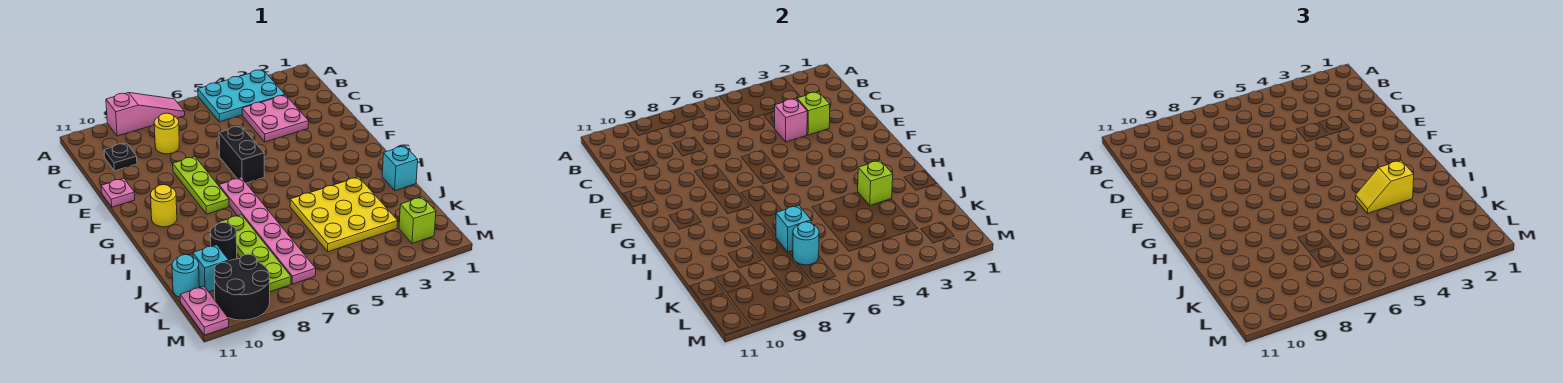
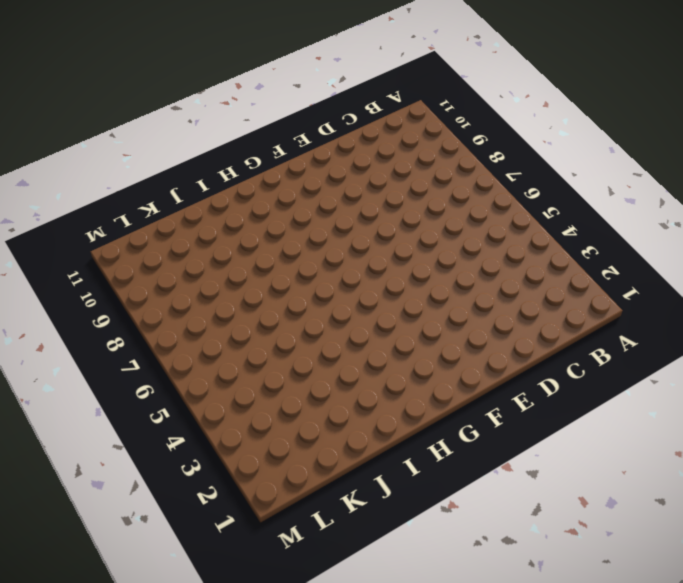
none -> cyan 2x3 plate [198,70,285,122]
none -> pink 1x3 slope [106,93,185,136]
none -> pink 2x2 plate [242,95,309,142]

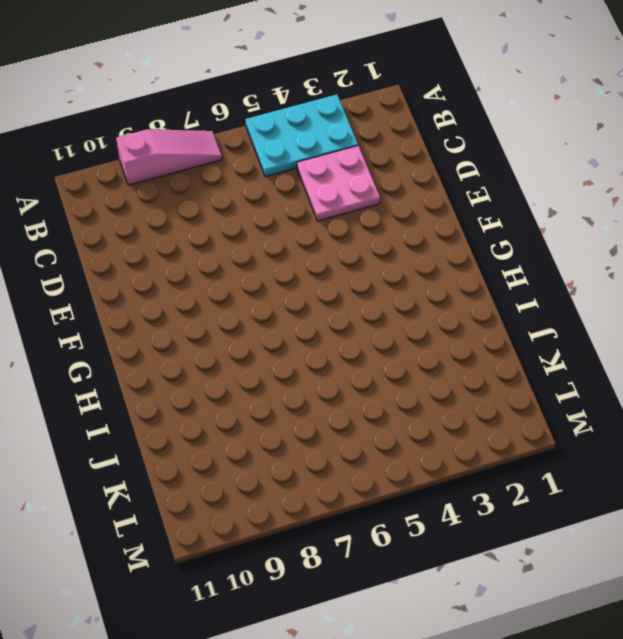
none -> yellow 1x1 round brick [154,113,179,154]
none -> black 1x1 plate [104,143,137,171]
none -> black 1x2 brick [219,126,264,183]

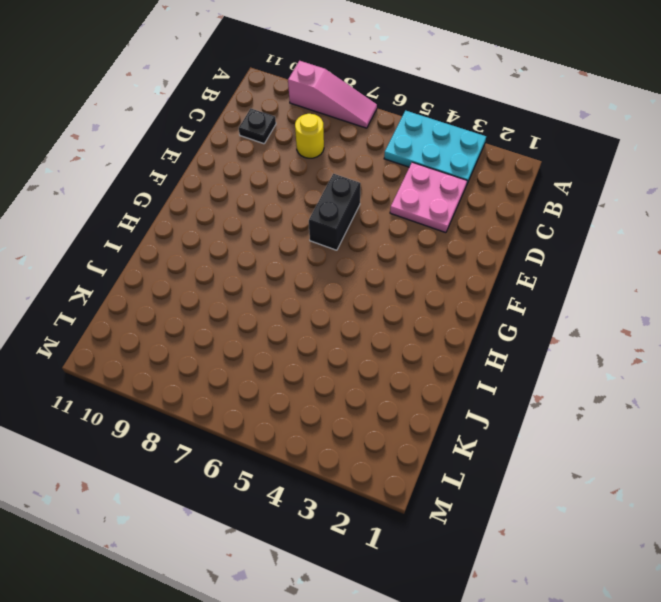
none -> lime 1x3 plate [173,157,229,214]
none -> pink 1x1 plate [101,178,135,207]
none -> pink 1x6 plate [219,178,316,284]

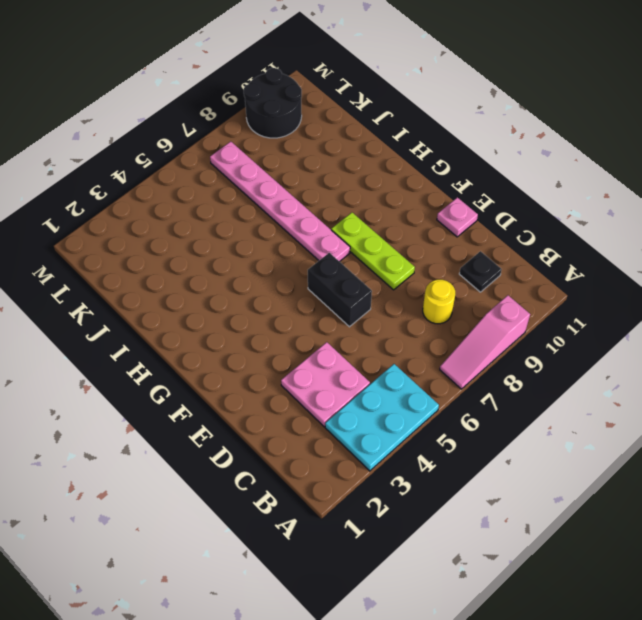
none -> yellow 1x1 round brick [151,185,177,227]
none -> cyan 1x1 brick [382,146,418,191]
none -> yellow 3x3 plate [290,177,398,252]

